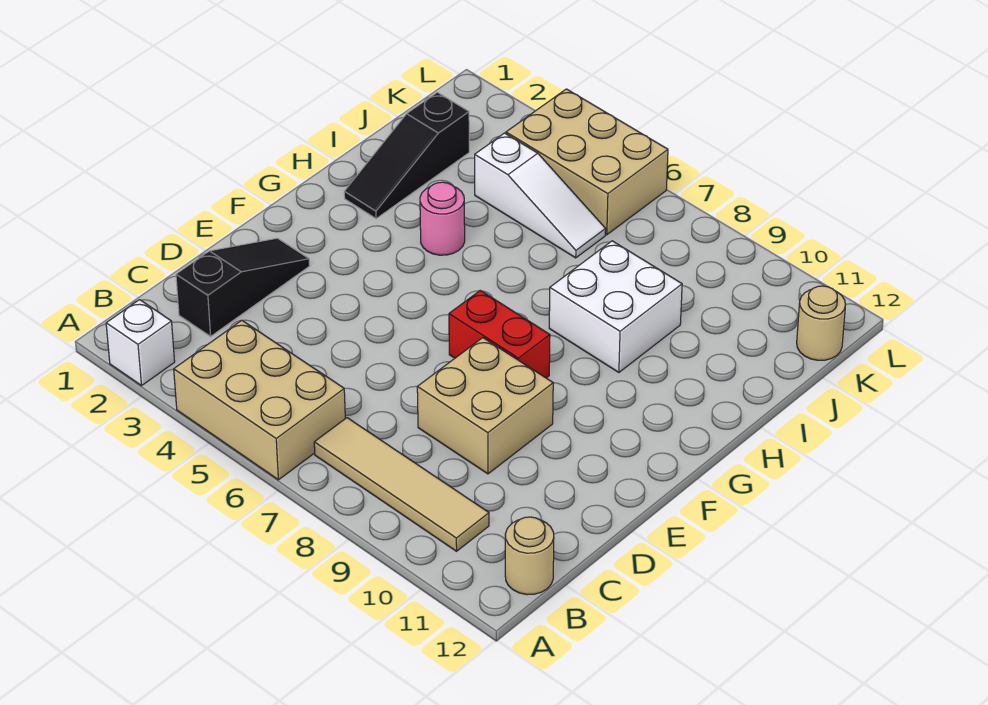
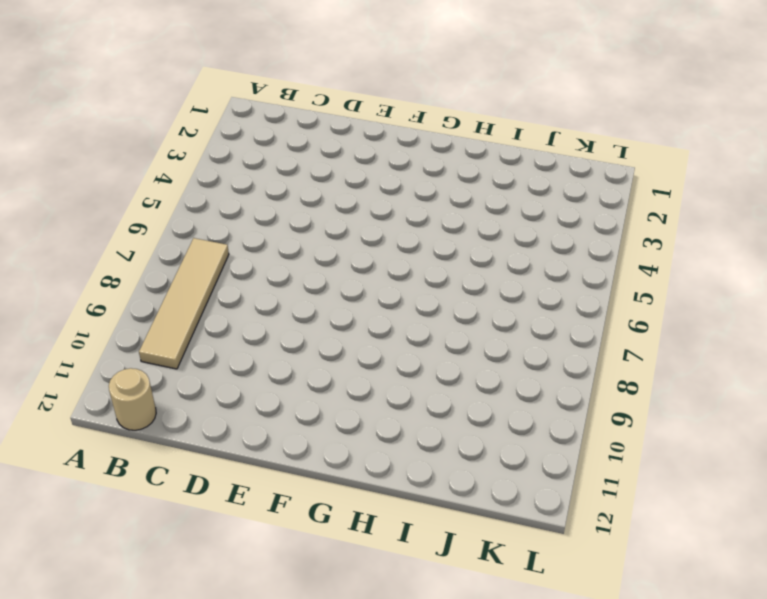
none -> white 1x1 brick [106,300,175,386]
none -> tan 2x3 brick [174,320,345,480]
none -> black 1x3 slope [176,238,310,336]

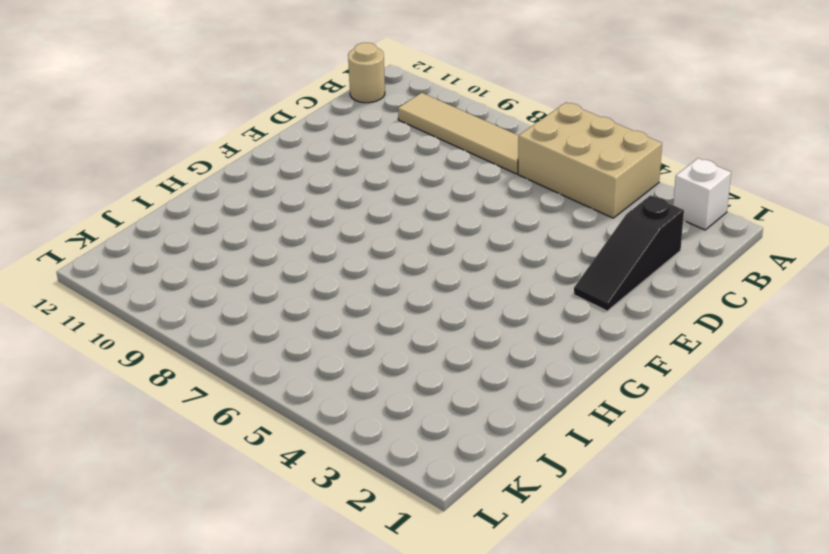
none -> tan 2x2 brick [417,338,553,474]
none -> red 1x2 brick [449,290,550,378]
none -> black 1x3 slope [344,92,469,219]

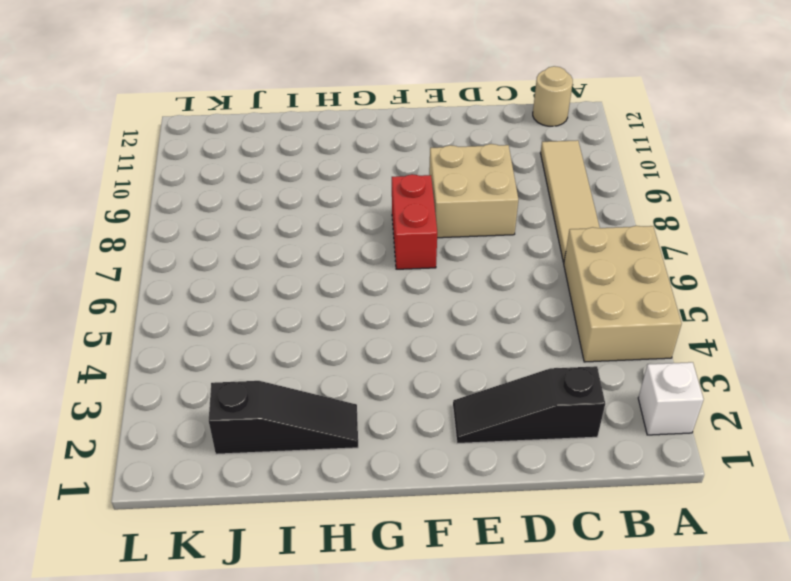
none -> pink 1x1 round brick [420,182,465,255]
none -> white 2x2 brick [549,241,682,372]
none -> white 1x3 slope [475,133,606,258]

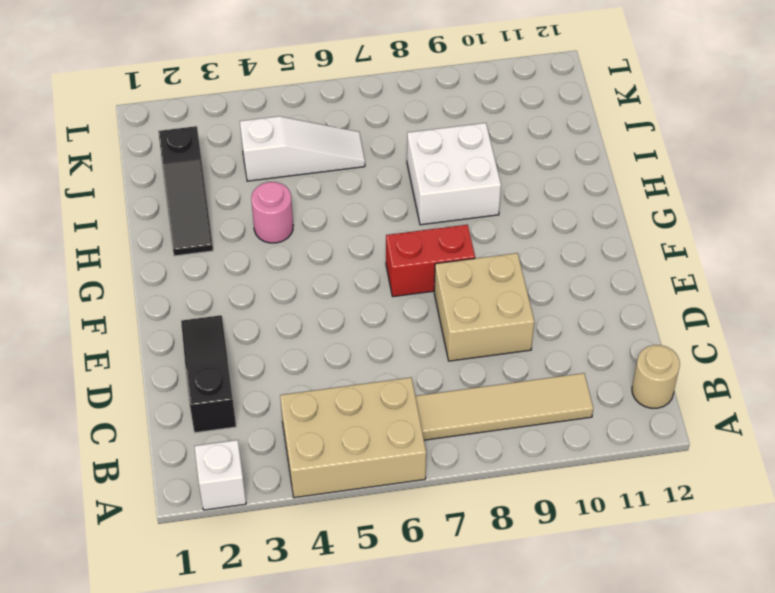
none -> tan 2x3 brick [506,89,668,235]
none -> tan 1x1 round brick [797,286,845,360]

